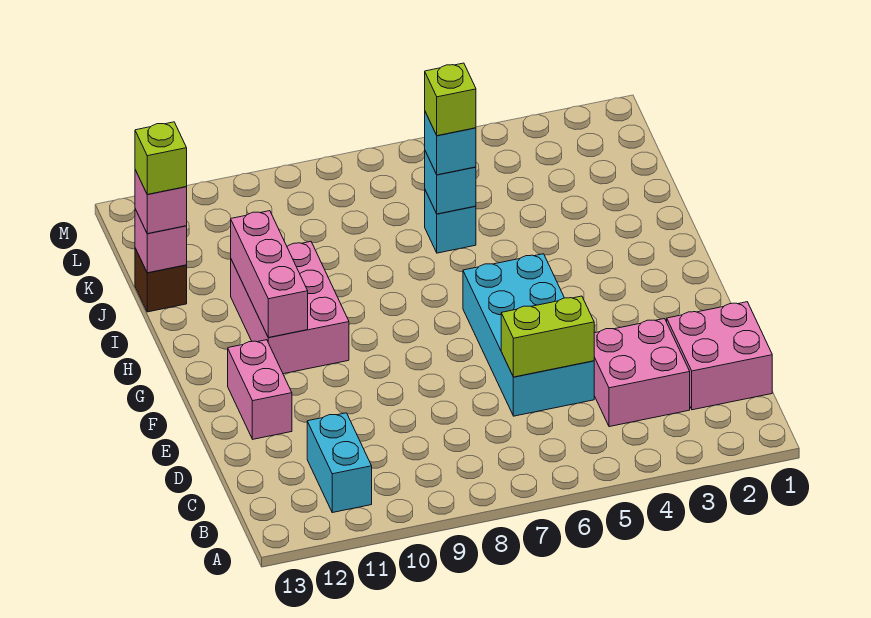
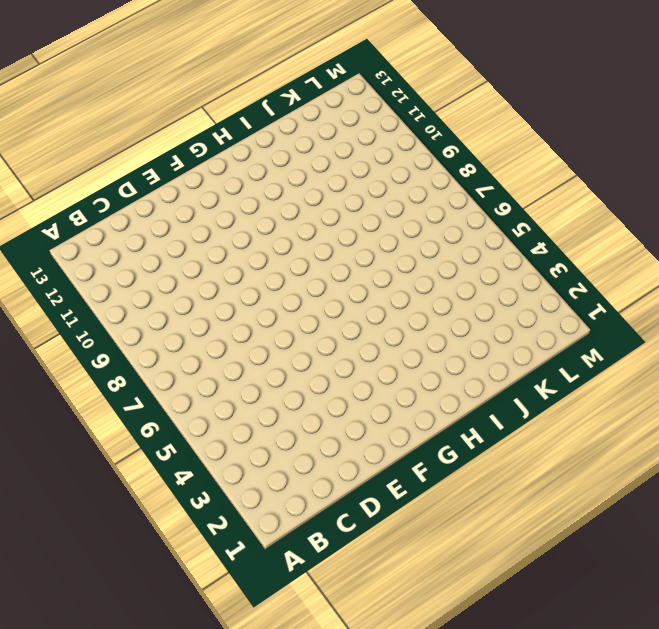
none -> cyan 1x2 brick [307,413,372,513]
none -> pink 2x2 brick [667,302,772,410]
none -> pink 2x2 brick [594,319,690,427]

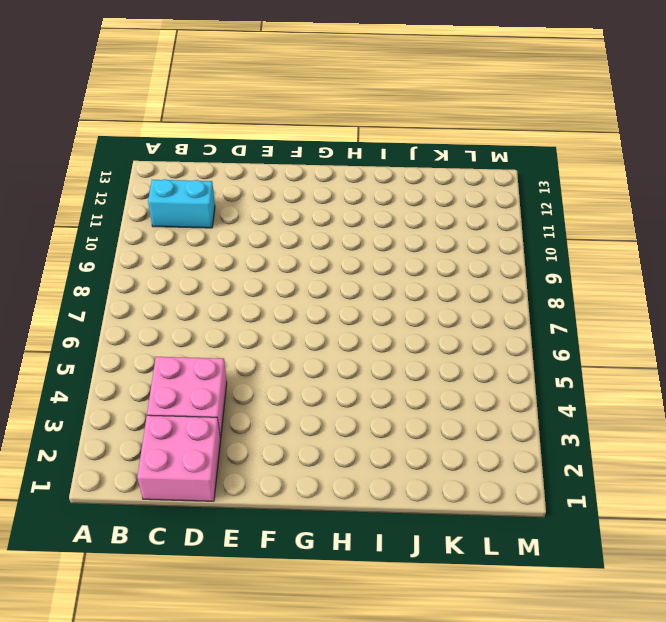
none -> cyan 2x4 brick [463,254,594,416]
none -> pink 1x2 brick [228,340,292,439]
none -> pink 2x3 brick [231,242,349,374]

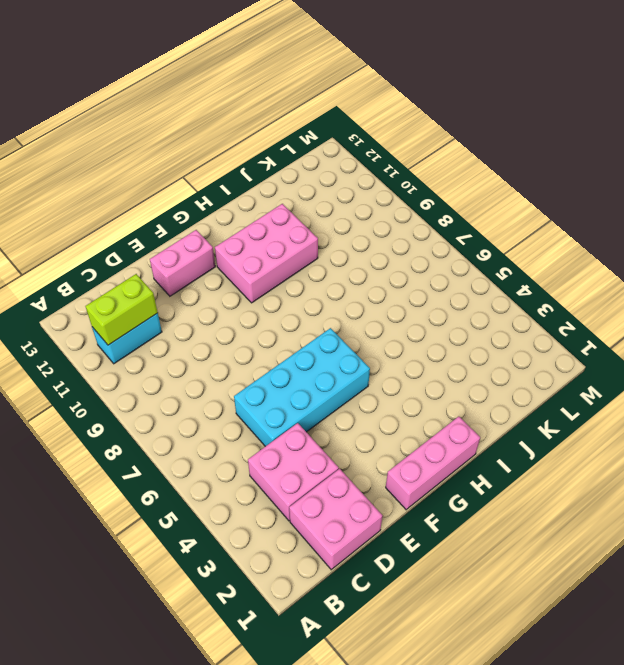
lime 1x2 brick [86,274,158,345] -> lime 1x2 brick turned to [501,296,594,377]
pink 1x3 brick [386,417,480,510] -> pink 1x3 brick moved to [231,211,308,337]
none -> cyan 1x1 brick [425,190,476,253]
none -> brown 1x1 brick [135,248,187,312]
none -> cyan 1x1 brick [425,151,476,214]

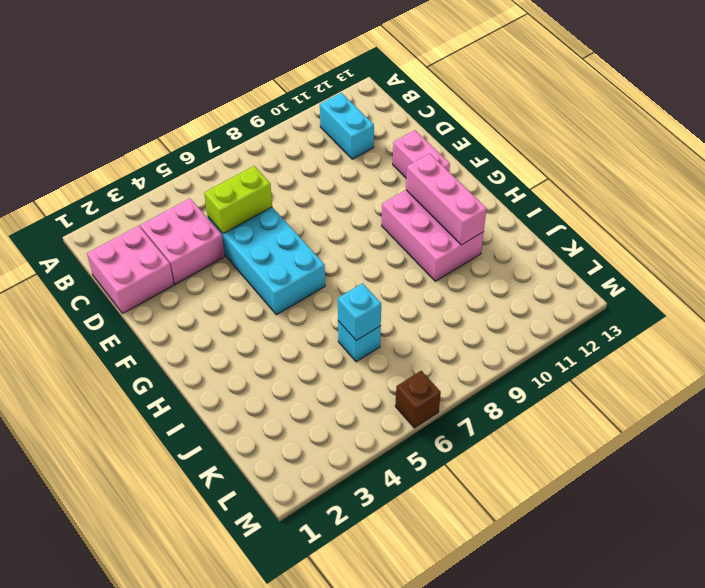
brown 1x1 brick [395,371,441,428] -> brown 1x1 brick moved to [135,248,187,312]
none -> pink 1x1 brick [135,209,187,273]
none -> cyan 1x1 brick [425,112,476,175]
none -> pink 1x1 brick [135,170,187,234]

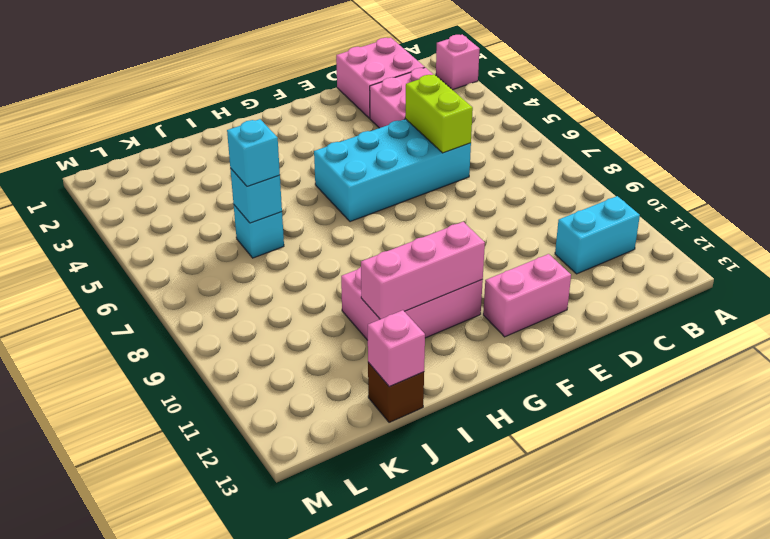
pink 1x1 brick [436,34,480,90] -> pink 1x1 brick moved to [135,170,187,234]
none -> lime 1x1 brick [425,63,476,136]
none -> lime 1x1 brick [135,122,187,194]

